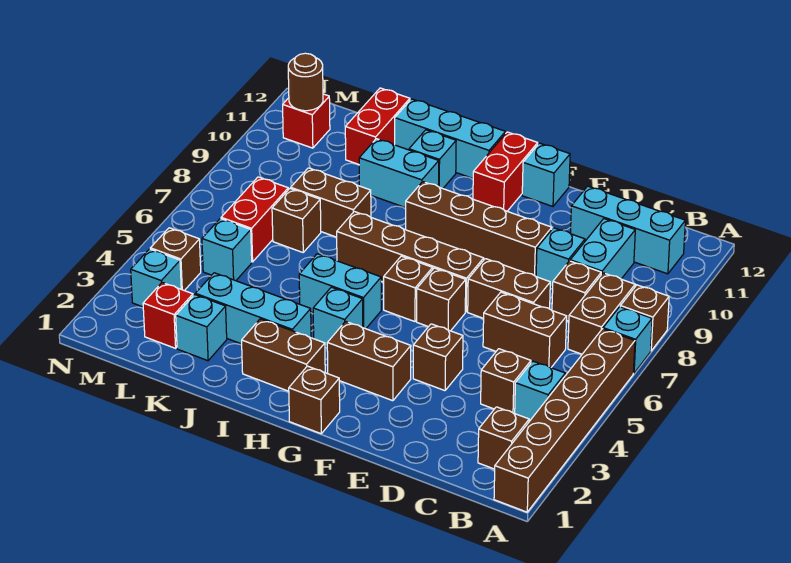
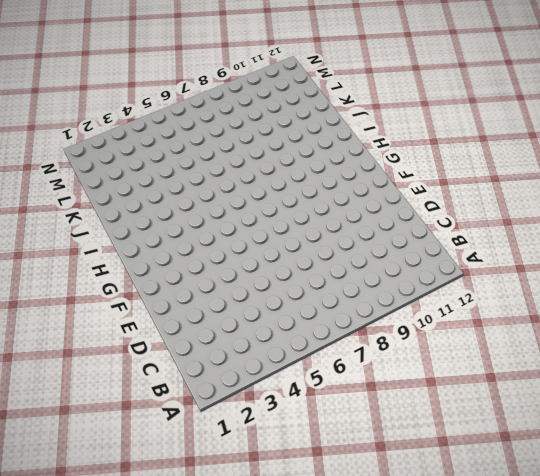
none -> brown 1x6 brick [494,329,635,512]
none -> cyan 1x1 brick [603,307,652,373]
none -> brown 1x1 brick [620,285,669,351]
none -> brown 1x1 brick [478,407,529,469]

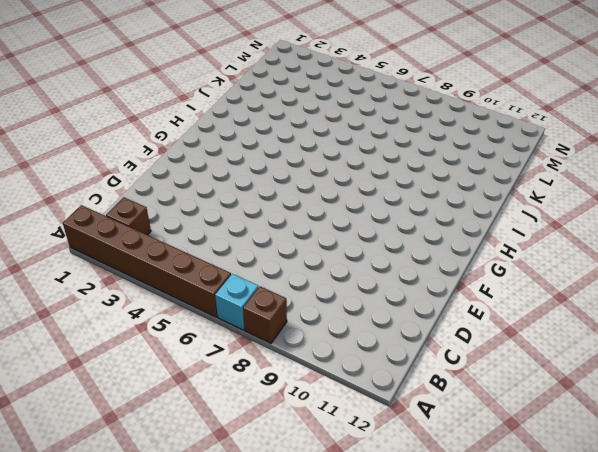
none -> cyan 1x1 brick [515,361,565,421]
none -> brown 1x2 brick [568,273,635,354]
none -> cyan 1x3 brick [571,186,685,274]
none -> brown 1x1 brick [481,349,531,413]

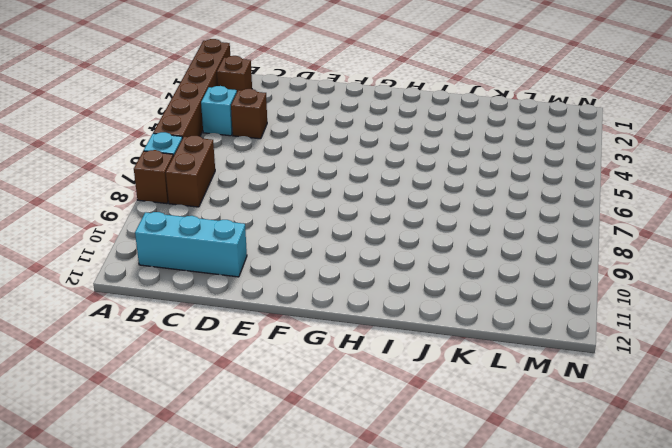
none -> brown 1x2 brick [483,292,567,368]
none -> brown 1x1 brick [552,261,601,321]
none -> cyan 1x2 brick [570,219,635,279]
none -> brown 1x2 brick [468,259,550,318]

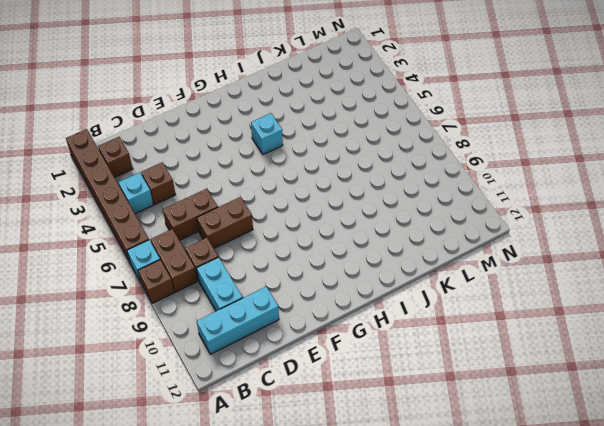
none -> cyan 1x1 brick [536,228,585,288]
none -> brown 1x1 brick [413,324,463,391]
none -> brown 1x4 brick [405,182,552,276]
none -> brown 1x2 brick [327,321,411,401]

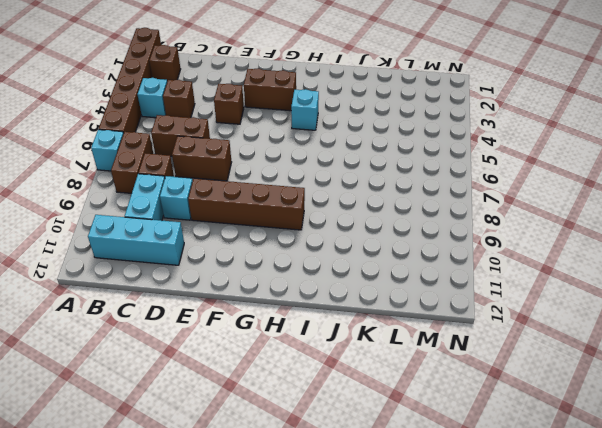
none -> brown 1x1 brick [620,285,669,351]
none -> brown 1x1 brick [417,268,466,331]
none -> brown 1x4 brick [337,212,484,312]
none -> cyan 1x1 brick [522,143,570,206]

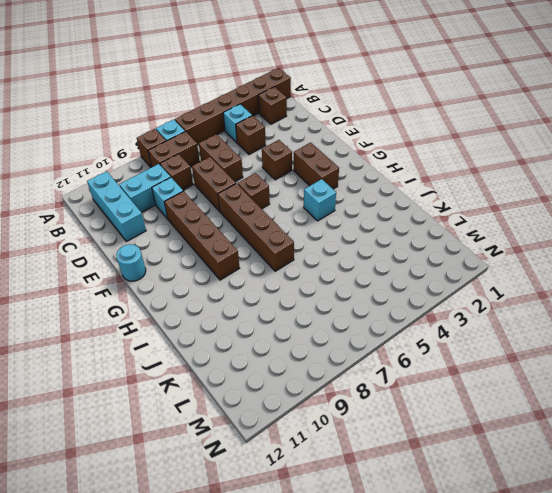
cyan 1x1 round brick [116,244,146,281] -> cyan 1x1 brick [522,143,570,206]
none -> brown 1x1 brick [289,366,340,434]
none -> brown 1x1 brick [384,256,433,322]
none -> red 1x2 brick [473,132,538,211]
none -> brown 1x2 brick [242,319,325,391]

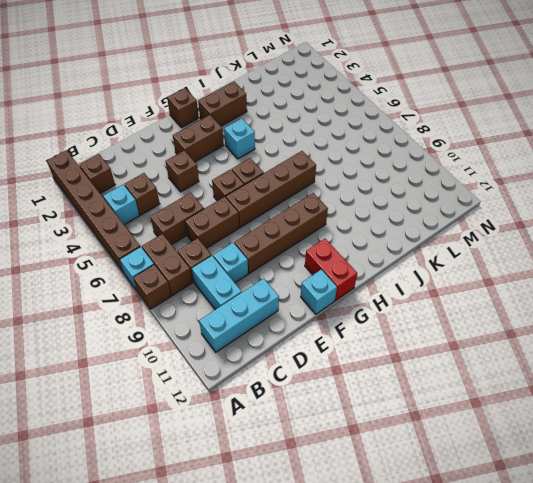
none -> cyan 1x2 brick [299,254,381,329]
none -> cyan 1x3 brick [395,99,505,178]
none -> cyan 1x3 brick [195,273,311,344]
none -> cyan 1x2 brick [359,139,439,208]

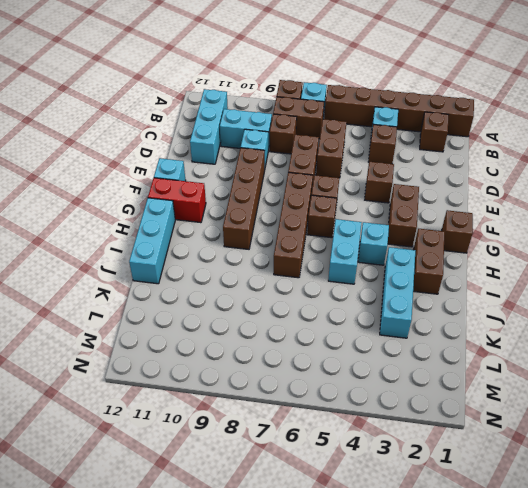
none -> cyan 1x2 brick [359,139,439,208]
none -> cyan 1x1 brick [409,130,456,189]
none -> brown 1x2 brick [291,168,371,237]
none -> cyan 1x1 brick [176,295,227,361]

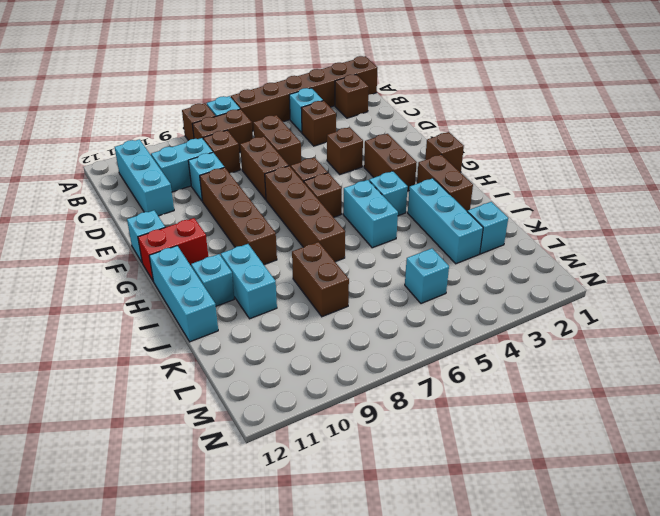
none -> brown 1x1 brick [272,188,321,252]
none -> red 1x2 brick [345,88,410,164]
none -> red 1x1 brick [143,282,193,348]
none -> red 1x2 brick [221,177,288,262]

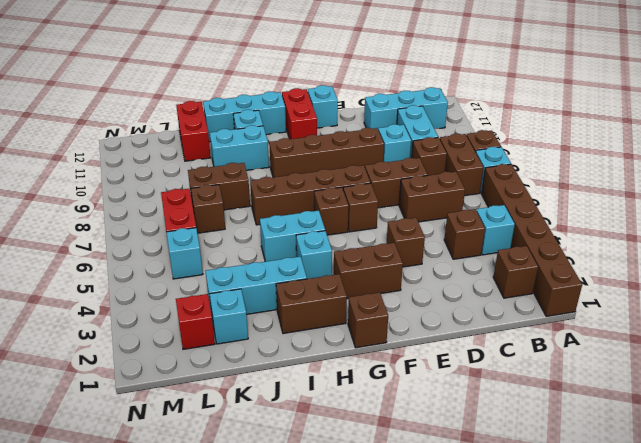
none -> cyan 1x1 brick [131,249,181,307]
none -> brown 1x1 brick [150,228,201,291]
none -> red 1x1 brick [283,94,330,148]
none -> brown 1x1 round brick [288,53,323,111]

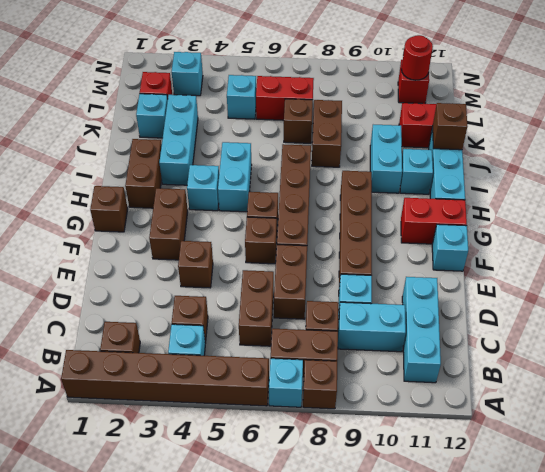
brown 1x1 brick [433,103,468,150] -> brown 1x1 brick moved to [150,228,201,291]
red 1x1 round brick [401,35,433,80] -> brown 1x1 round brick [288,53,323,111]

